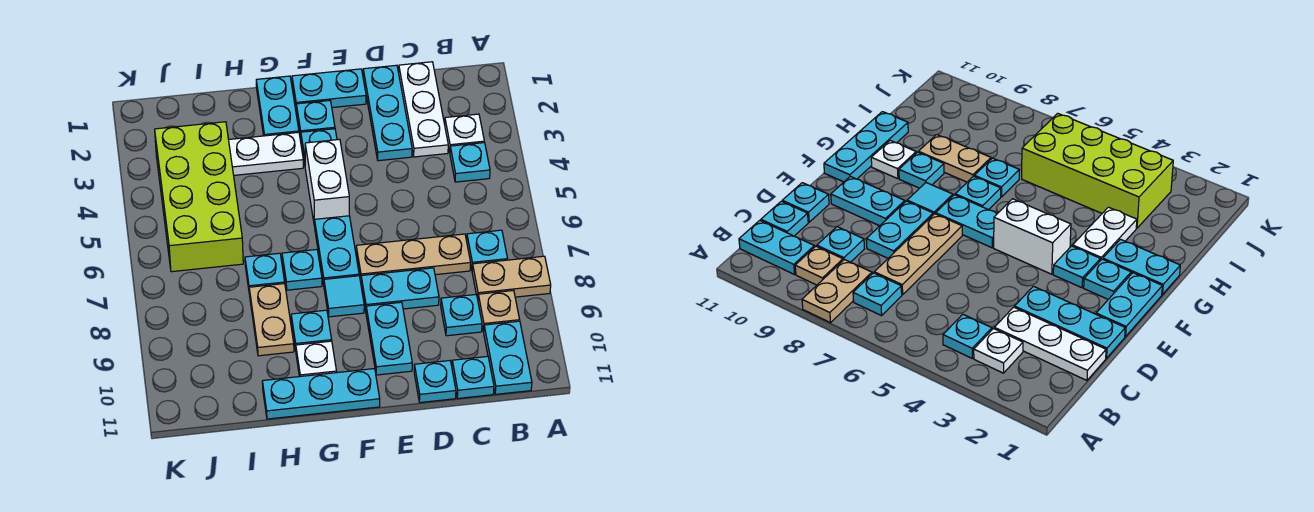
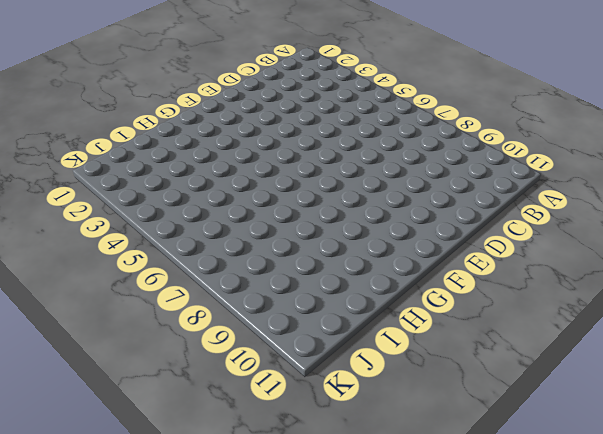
none -> tan 1x2 plate [472,256,551,299]
none -> white 1x1 plate [445,114,484,152]
none -> cyan 1x1 plate [450,143,490,182]

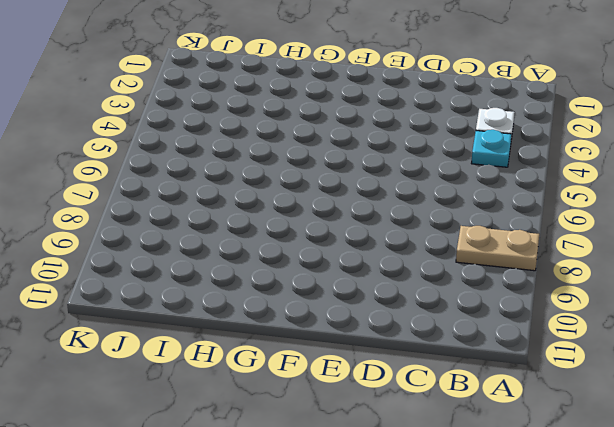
none -> cyan 1x1 plate [467,230,508,269]
none -> tan 1x1 plate [478,290,520,331]
none -> cyan 1x2 plate [484,321,532,394]

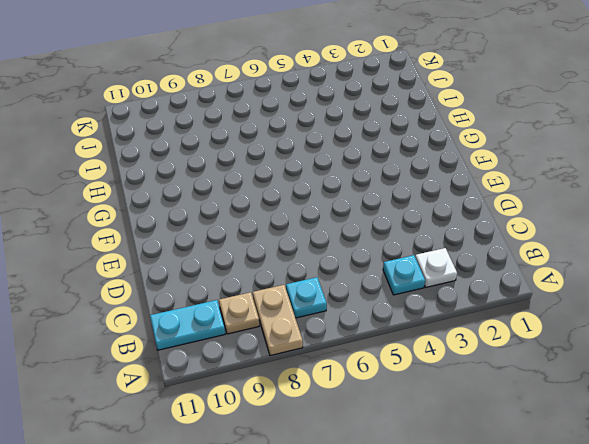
none -> white 1x3 plate [399,62,448,157]
none -> tan 1x3 plate [356,234,471,281]
none -> cyan 1x1 plate [441,294,482,336]

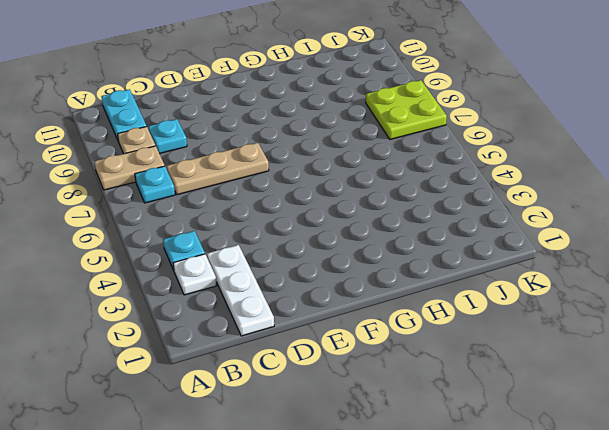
lime 2x2 plate [366,80,447,139] -> none
none -> cyan 1x1 plate [452,356,494,398]
none -> cyan 1x3 plate [363,65,412,161]
none -> cyan 1x2 plate [361,268,439,311]

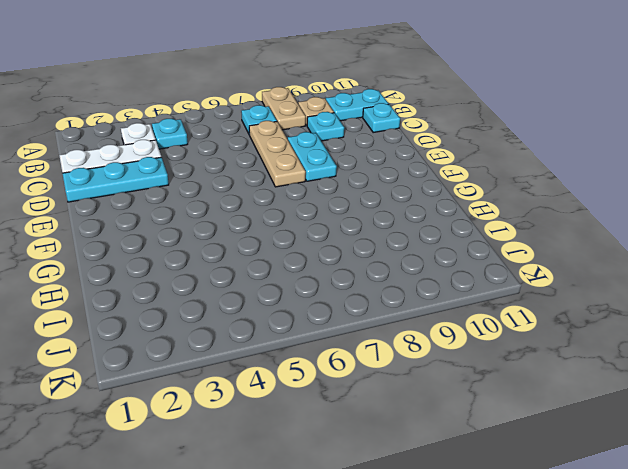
none -> cyan 1x1 plate [414,361,456,403]
none -> cyan 1x2 plate [292,69,366,108]
none -> cyan 1x2 plate [366,302,412,375]

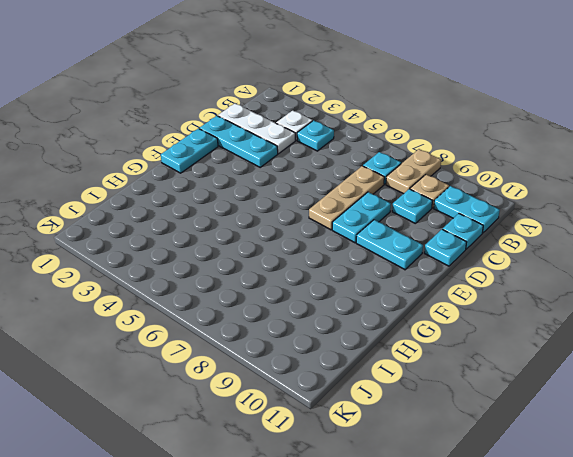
none -> cyan 1x1 plate [296,101,335,138]
none -> cyan 1x1 plate [301,129,337,164]
none -> white 1x2 brick [305,139,349,226]

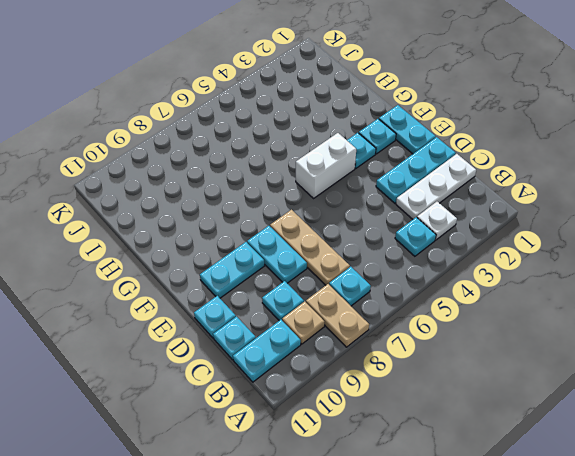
none -> cyan 1x2 plate [315,216,359,284]
none -> cyan 1x1 tile [324,276,364,317]
none -> cyan 1x3 plate [262,369,380,419]

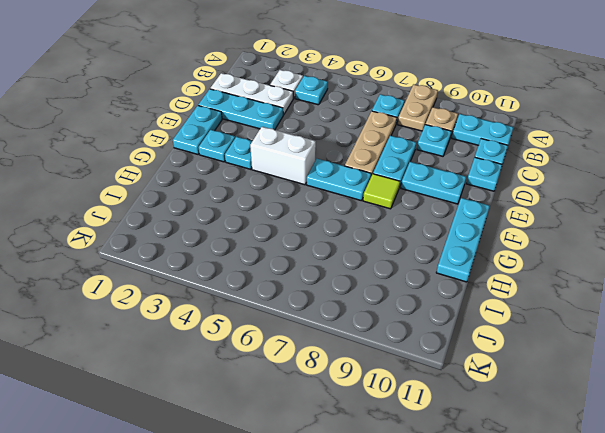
lime 1x1 tile [363,174,400,209] -> cyan 1x1 tile [324,276,364,317]
none -> cyan 1x2 plate [256,76,299,136]
none -> white 1x2 plate [229,132,303,175]
none -> cyan 1x1 plate [282,250,322,290]

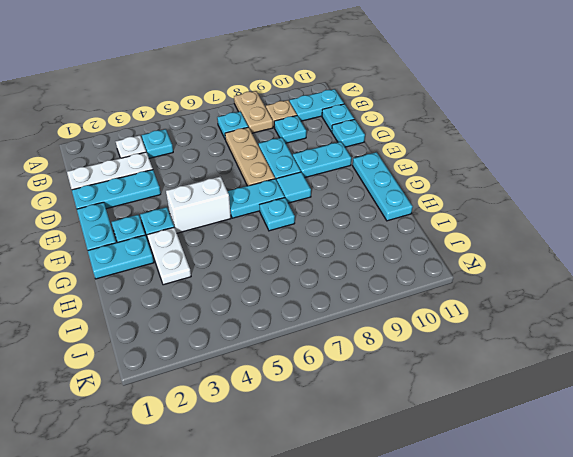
none -> cyan 1x1 plate [291,310,332,350]
none -> white 1x1 plate [296,341,337,377]
none -> cyan 1x1 plate [245,253,285,288]

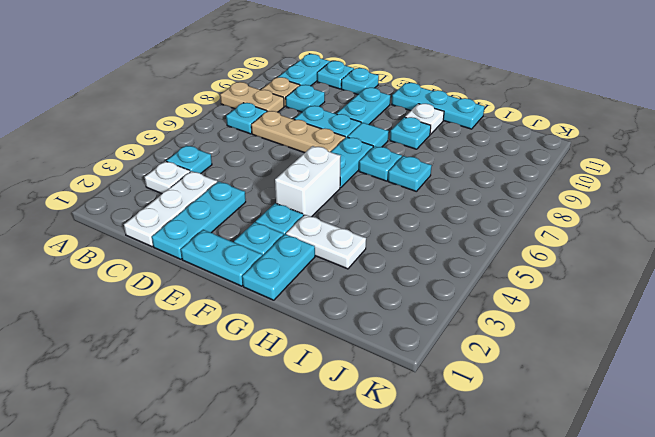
none -> tan 1x2 plate [249,284,294,356]
none -> lime 2x4 brick [155,122,243,272]

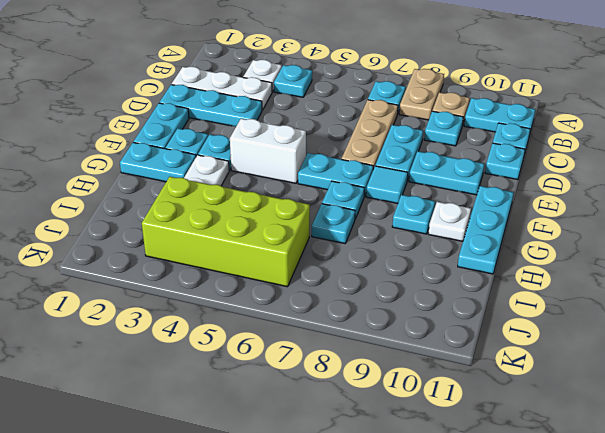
none -> tan 1x2 plate [249,284,294,356]

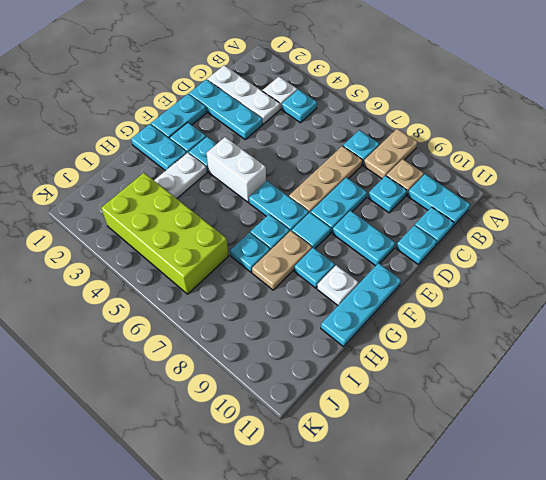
tan 1x2 plate [252,231,312,290] -> tan 1x2 plate turned to [249,284,294,356]

